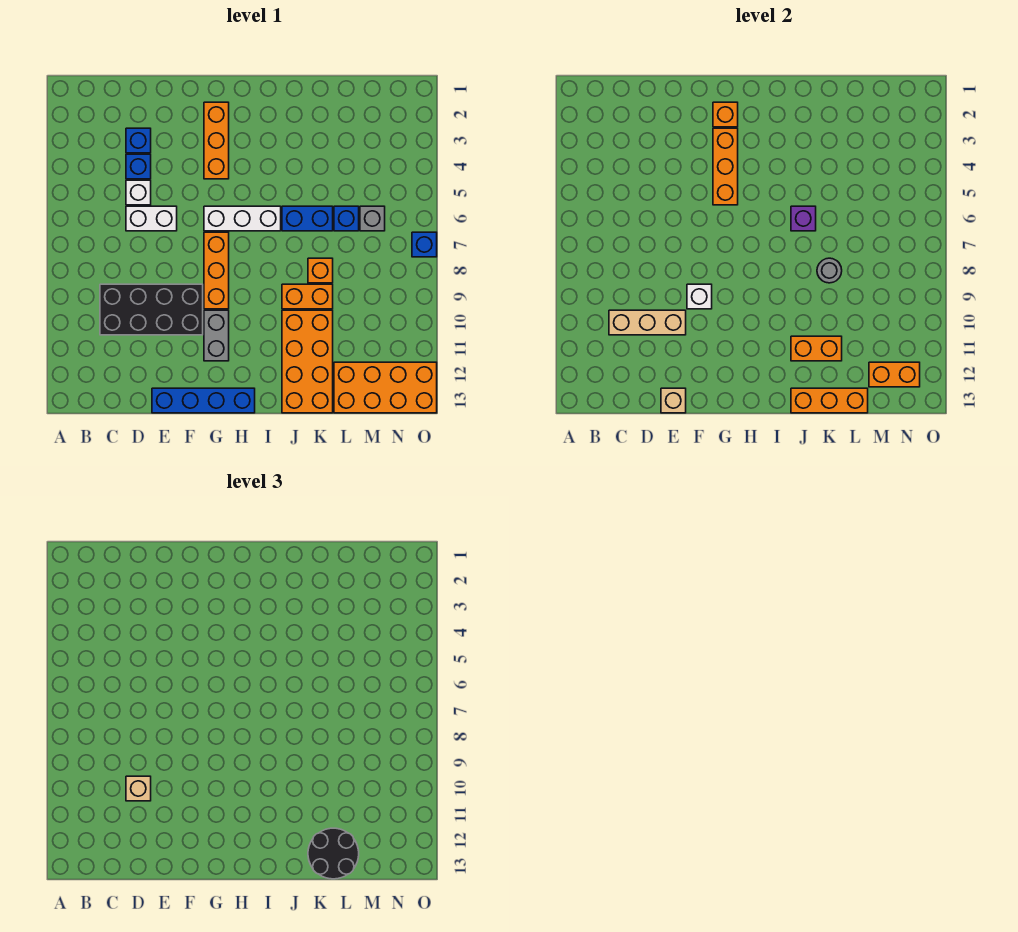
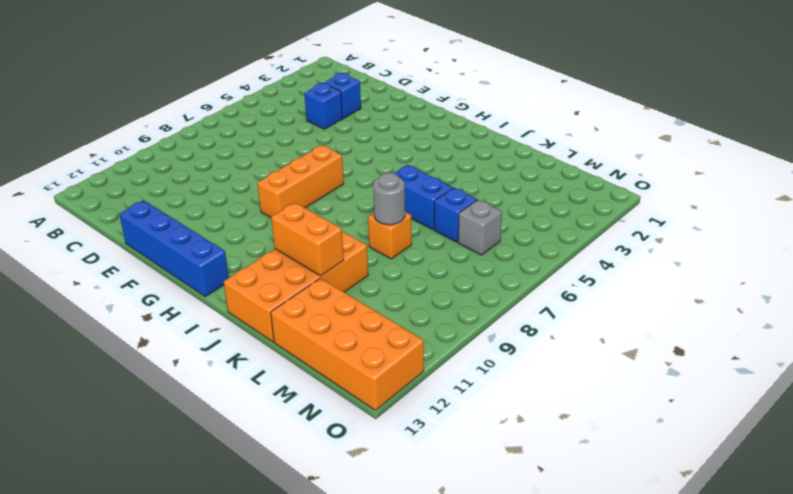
none -> black 2x4 brick [100,284,203,335]
none -> white 1x1 brick [126,180,151,205]
none -> white 1x2 brick [126,206,177,231]
none -> orange 1x3 brick [204,102,229,179]

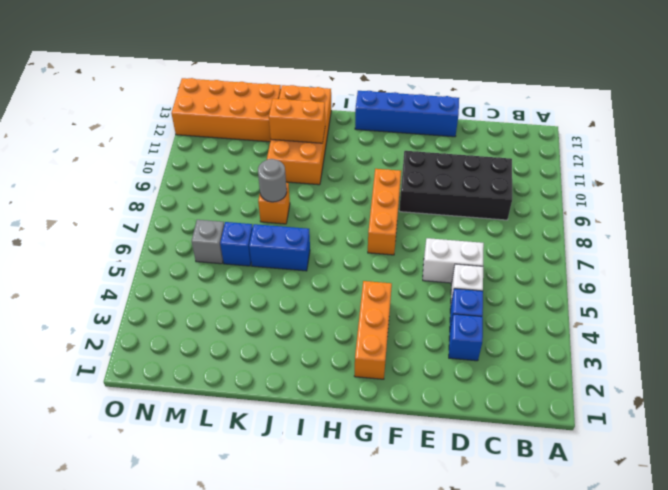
none -> white 1x3 brick [204,206,281,231]
none -> grey 1x2 brick [204,310,229,361]
none -> orange 1x2 brick [282,284,333,309]
none -> blue 1x1 brick [412,232,437,257]

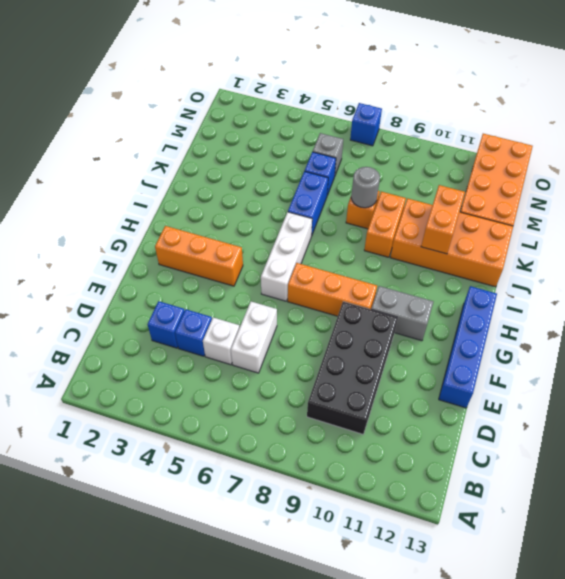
none -> tan 1x3 brick [609,310,686,335]
none -> tan 1x1 brick [661,388,686,413]
none -> white 1x1 brick [687,284,712,309]
none -> orange 1x1 brick [713,102,738,127]

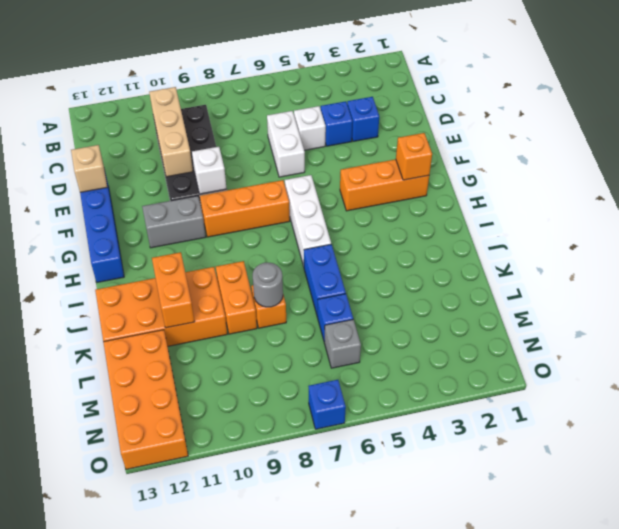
none -> orange 1x3 brick [713,128,738,205]
none -> purple 1x1 brick [791,206,816,231]
none -> orange 1x3 brick [791,388,868,413]
none -> orange 1x2 brick [869,362,920,387]

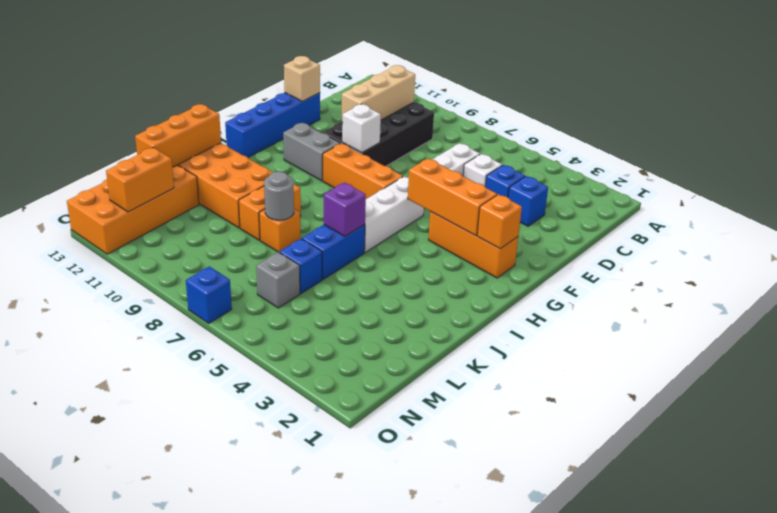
none -> orange 1x2 brick [791,336,842,361]
none -> tan 1x1 brick [126,776,151,801]
none -> black 2x2 round brick [308,828,359,879]

